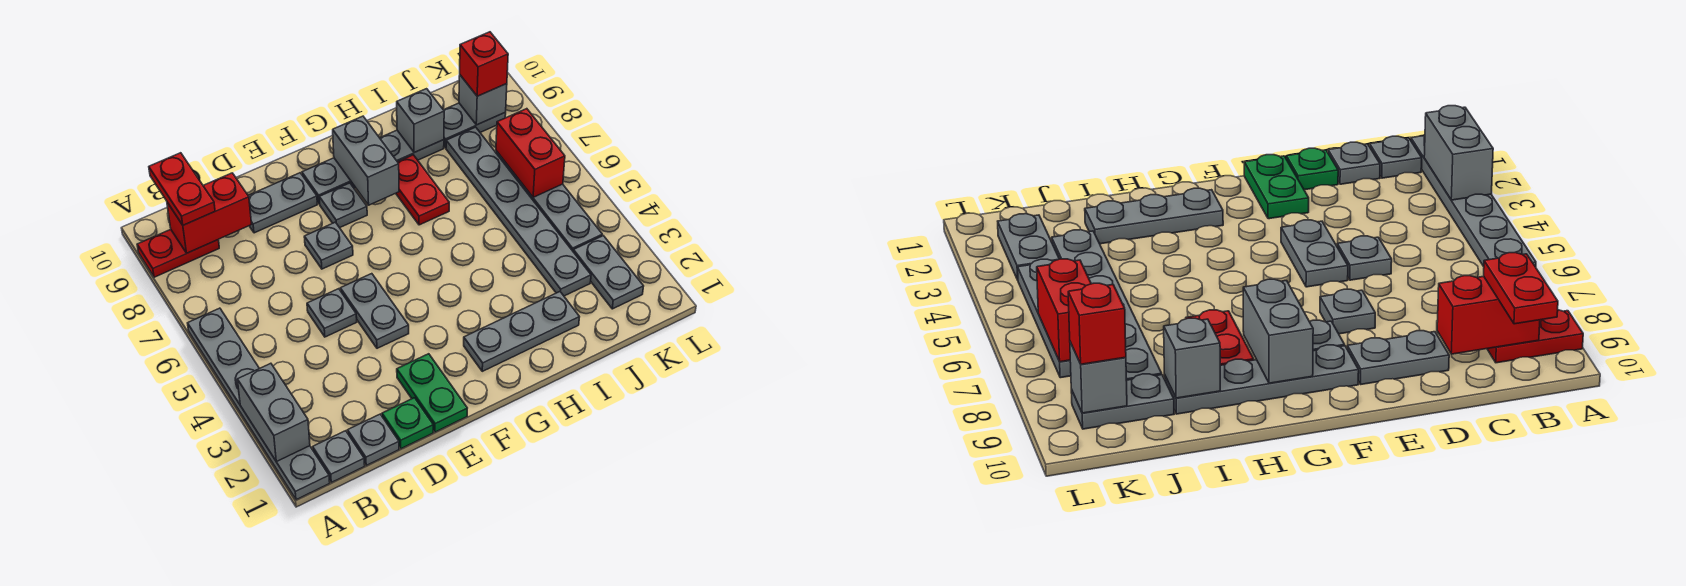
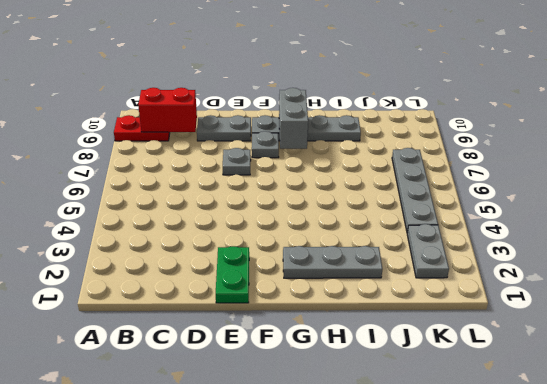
none -> grey 1x6 plate [188,308,330,500]
none -> grey 1x1 plate [313,431,365,482]
none -> grey 1x1 plate [348,414,399,465]

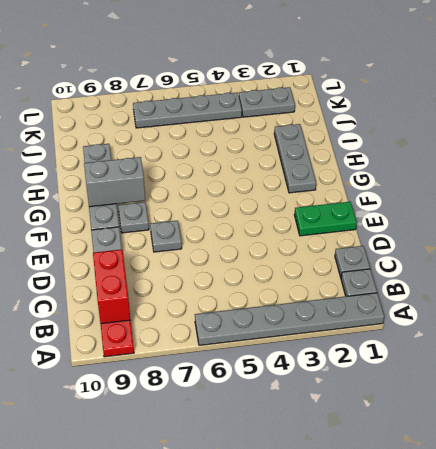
none -> green 1x1 plate [382,398,433,449]
none -> grey 1x1 plate [307,289,357,337]
none -> grey 1x2 plate [340,274,409,348]

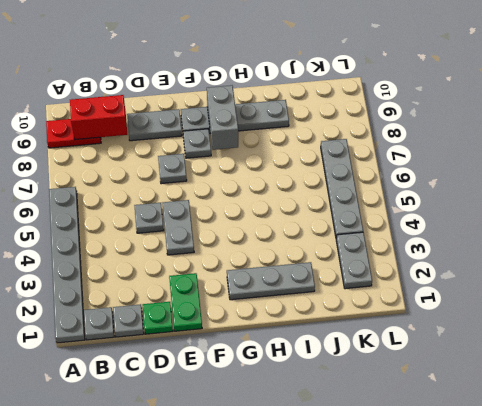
none -> red 1x2 plate [396,155,449,225]
none -> grey 1x6 plate [446,127,591,296]
none -> grey 1x2 plate [444,103,506,148]

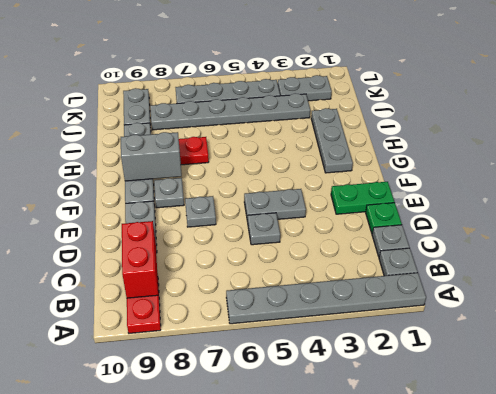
none -> grey 1x2 brick [237,363,310,462]
none -> grey 1x1 brick [397,89,444,153]
none -> red 1x2 brick [496,109,565,197]

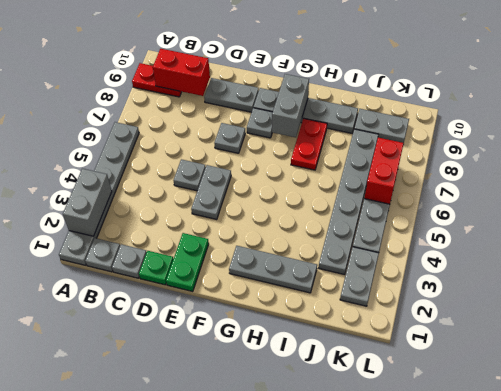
none -> grey 1x1 brick [397,89,444,153]
none -> grey 1x1 brick [459,75,507,125]
none -> red 1x2 plate [149,153,215,225]

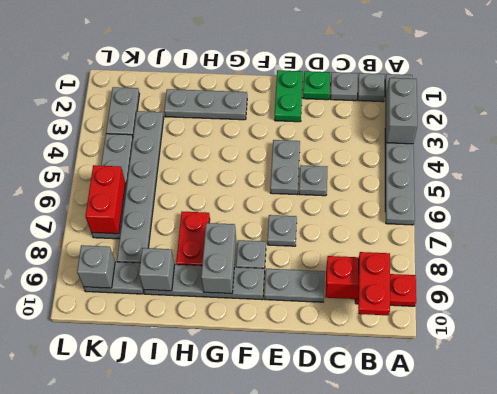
none -> red 1x1 brick [460,32,508,96]

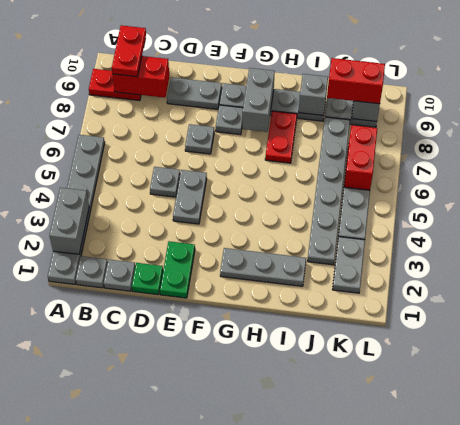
red 1x2 brick [327,58,385,104] -> red 1x1 brick [460,32,508,96]

